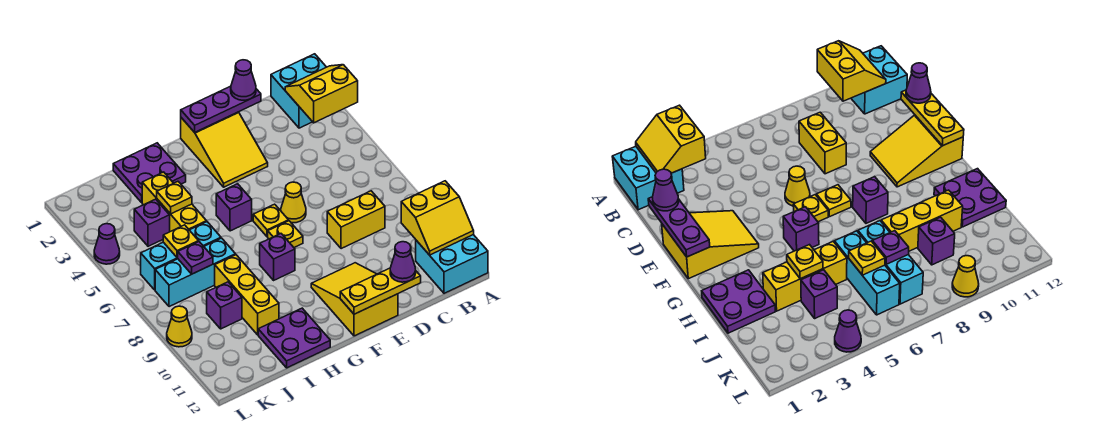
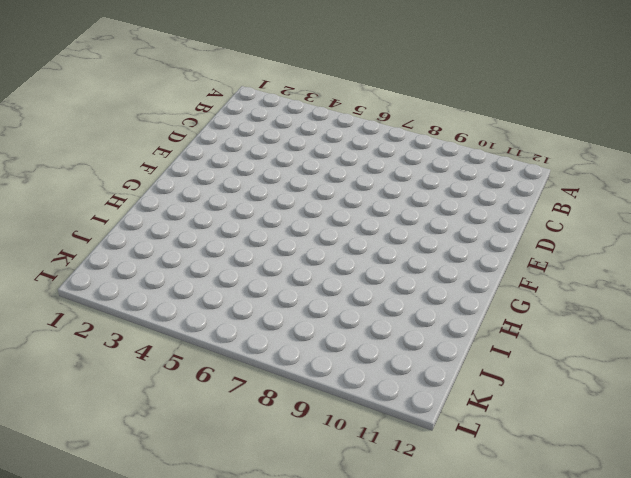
none -> cyan 2x2 brick [271,54,326,128]
none -> cyan 2x2 brick [416,235,488,293]
none -> yellow 1x2 brick [327,191,385,249]

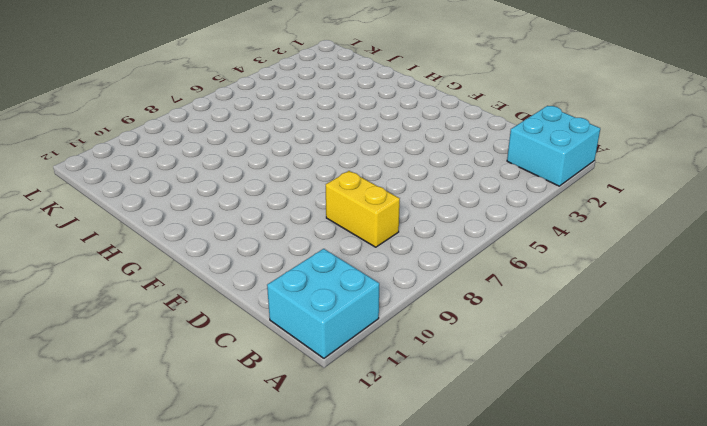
none -> yellow 2x3 slope [181,112,268,187]
none -> yellow 1x1 cone [281,182,306,223]
none -> yellow 2x3 slope [311,263,398,336]

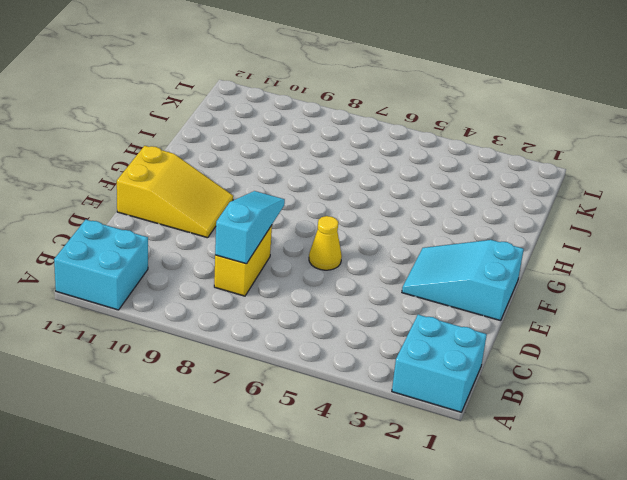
cyan 1x3 slope [215,191,285,264] -> none
cyan 2x3 slope [402,240,524,321] -> yellow 2x3 slope [181,112,268,187]
none -> yellow 1x1 plate [253,204,289,237]
none -> yellow 1x1 plate [268,221,303,247]
none -> purple 1x1 brick [216,184,252,231]

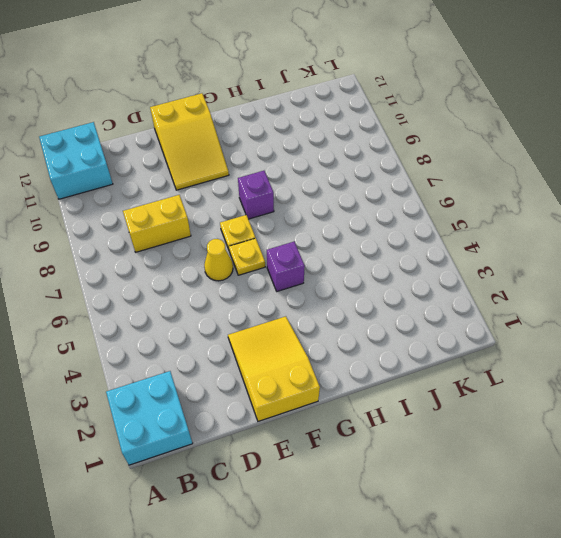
none -> purple 2x2 plate [113,143,186,202]
none -> purple 2x2 plate [258,308,330,368]
none -> yellow 1x3 brick [142,172,207,232]

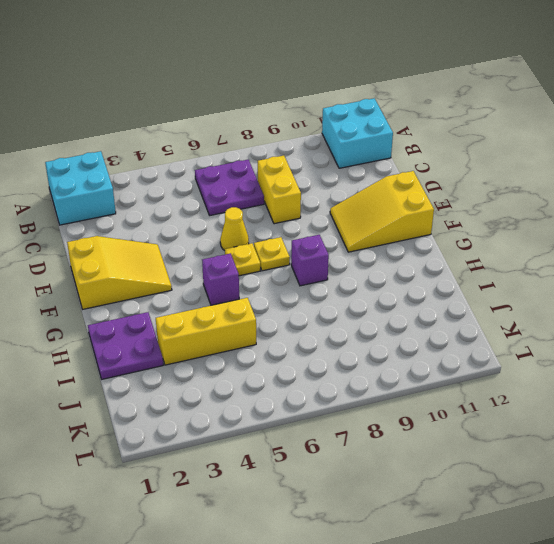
purple 2x2 plate [195,160,264,215] -> purple 2x2 plate moved to [258,308,330,368]
none -> cyan 1x3 brick [141,222,221,290]
none -> cyan 1x3 brick [155,238,236,307]
none -> yellow 1x3 brick [215,255,279,335]

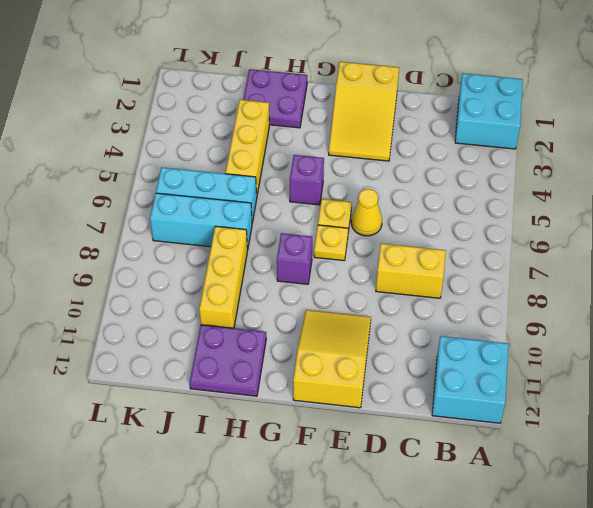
none -> purple 1x1 brick [134,199,170,246]
none -> purple 1x1 brick [207,282,242,329]
none -> purple 1x1 cone [94,224,120,264]

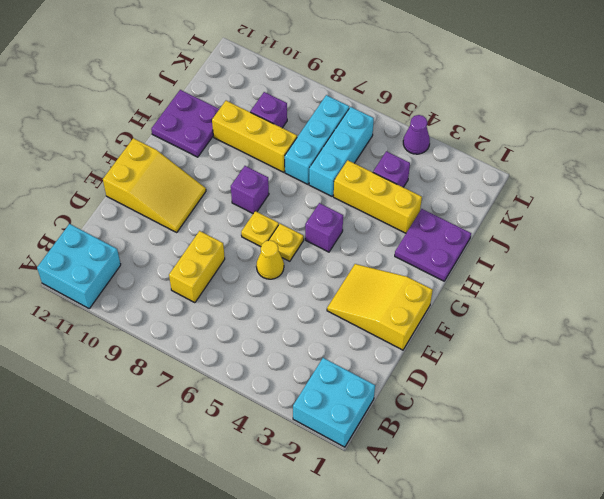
none -> yellow 1x1 cone [167,306,192,347]
none -> yellow 2x2 slope [285,65,358,123]
none -> yellow 2x2 slope [401,181,474,255]

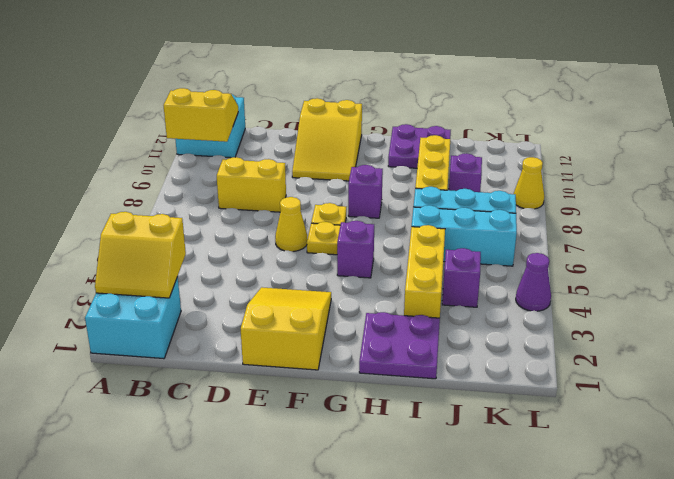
none -> purple 1x3 plate [181,86,261,132]
none -> yellow 1x3 plate [340,268,421,314]
none -> yellow 1x1 plate [157,182,192,214]

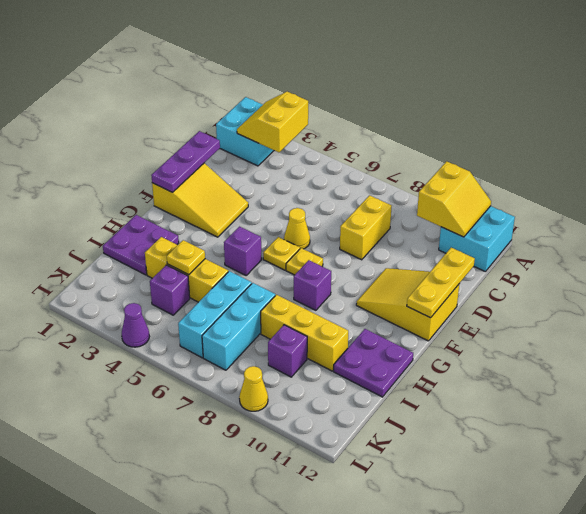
none -> yellow 1x1 plate [163,225,199,258]
none -> purple 1x1 plate [178,242,213,274]
none -> purple 1x1 cone [231,60,256,100]

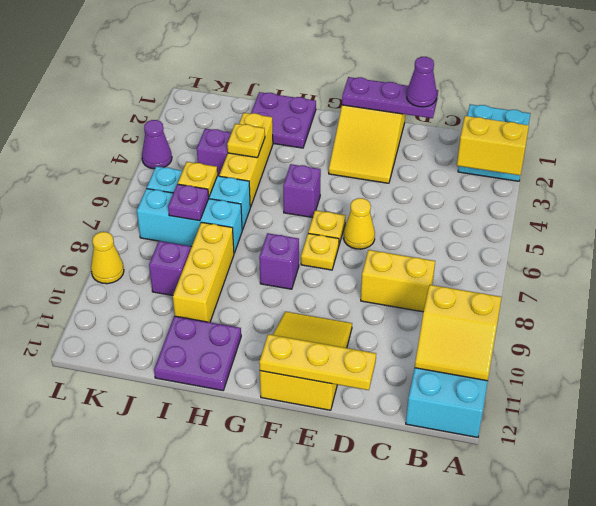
none -> purple 1x1 cone [390,242,416,282]

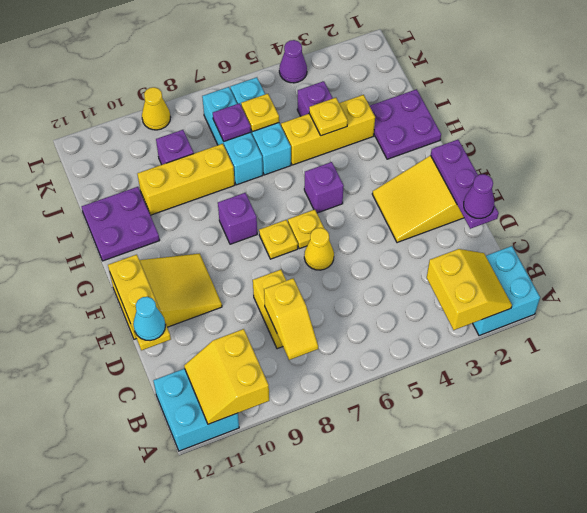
yellow 1x2 slope [264,278,318,360] -> none
cyan 1x1 cone [133,297,165,341] -> purple 1x1 cone [390,242,416,282]

